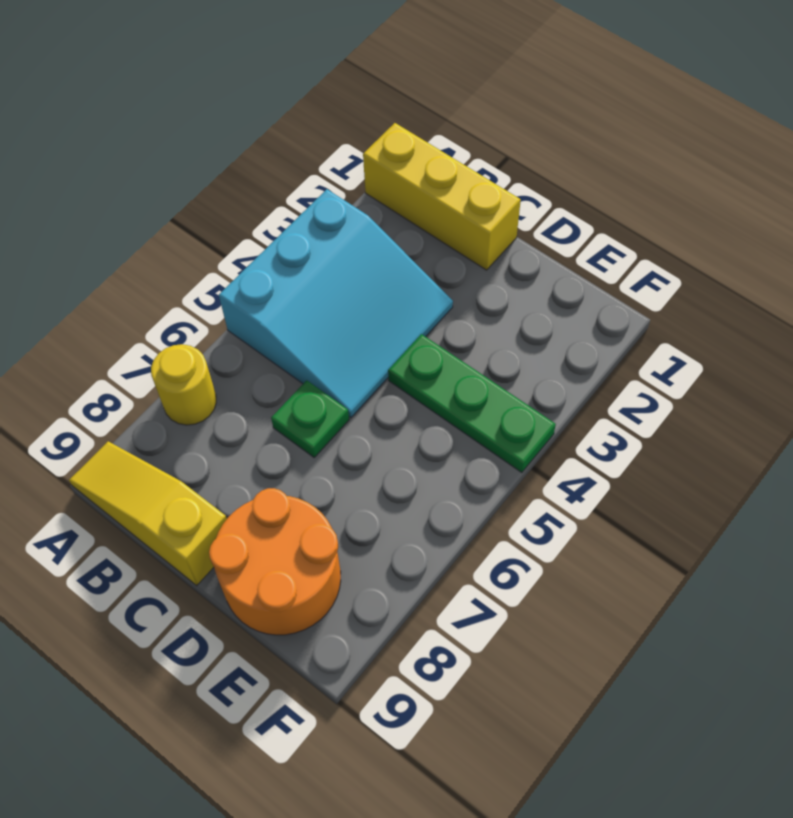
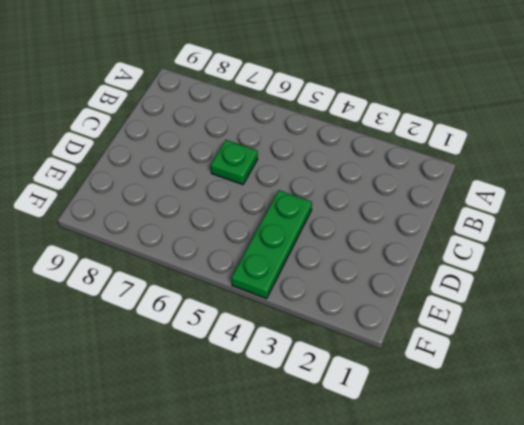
none -> yellow 1x3 brick [363,123,521,270]
none -> cyan 3x3 slope [219,189,453,418]

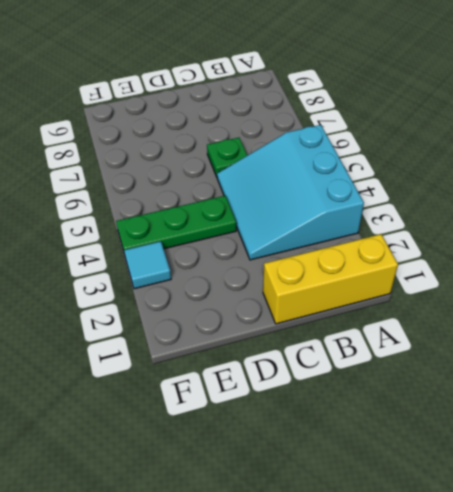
cyan 1x1 tile [124,241,171,289] -> none
none -> yellow 1x1 round brick [151,344,216,425]
none -> yellow 1x3 slope [69,441,227,586]

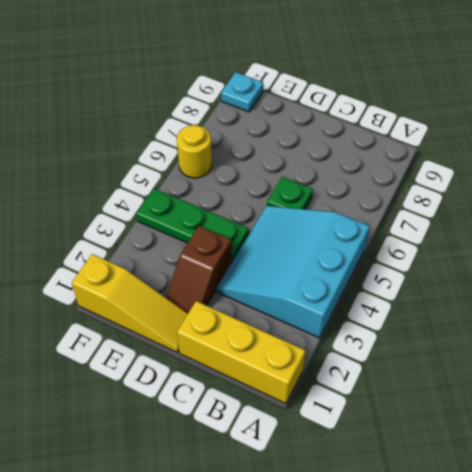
yellow 1x3 slope [72,254,188,353] -> yellow 1x3 slope moved to [69,441,227,586]
brown 1x2 slope [166,226,232,313] -> none
yellow 1x1 round brick [177,125,212,178] -> yellow 1x1 round brick moved to [151,344,216,425]
cyan 1x1 plate [221,72,263,112] -> none
none -> orange 2x2 round brick [209,488,341,635]

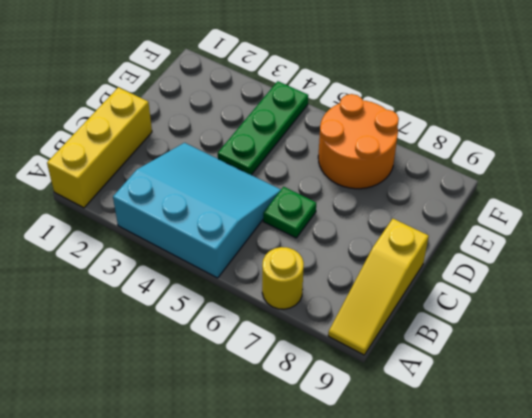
orange 2x2 round brick [318,94,399,189] -> orange 2x2 round brick moved to [209,488,341,635]

